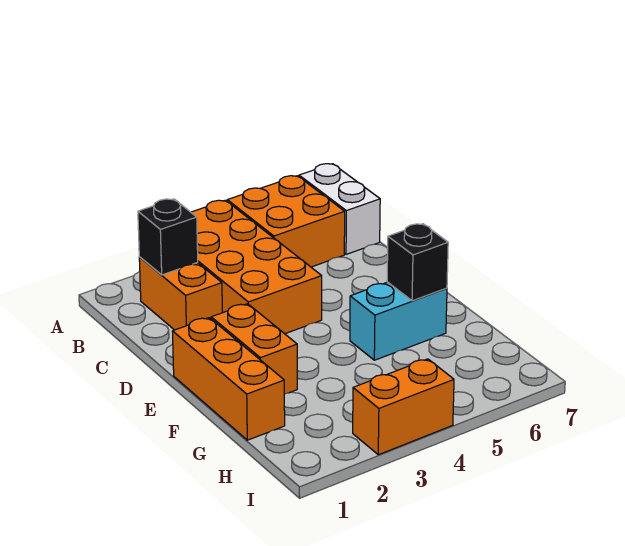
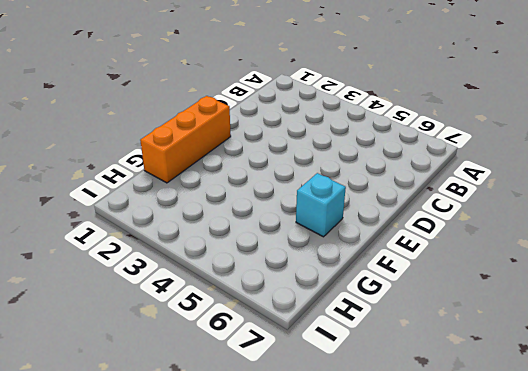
cyan 1x1 brick [296,173,346,237] -> cyan 1x2 brick [350,282,447,360]
none -> orange 2x4 brick [191,200,322,334]
none -> orange 2x2 brick [227,176,345,267]

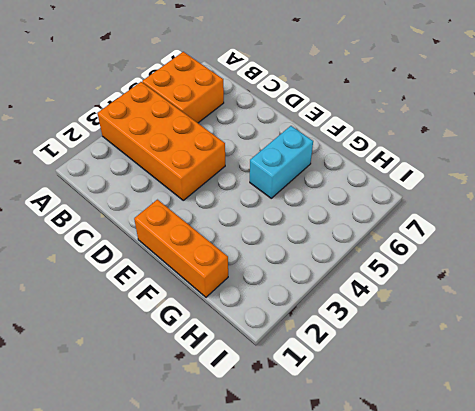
none -> white 1x2 brick [299,164,380,254]
none -> orange 1x2 brick [139,257,222,330]

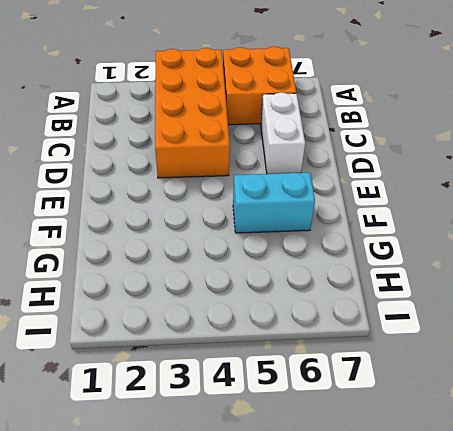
white 1x2 brick [261,92,305,174] -> white 1x2 brick moved to [299,164,380,254]
none -> orange 1x2 brick [139,257,222,330]
none -> orange 1x3 brick [172,318,285,440]

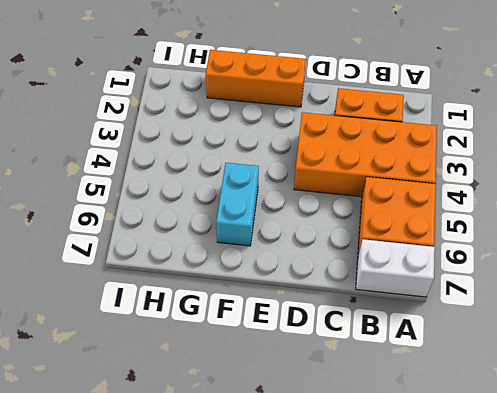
none -> orange 1x2 brick [211,304,297,394]
none -> orange 1x2 brick [353,359,454,455]

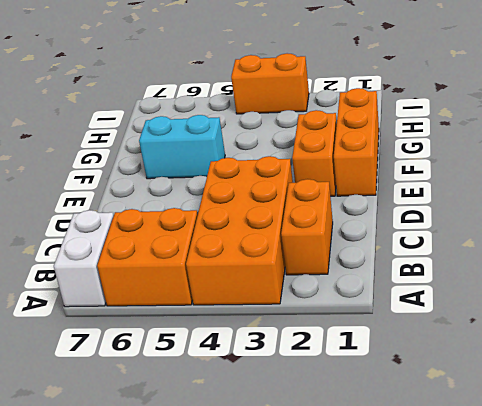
none -> black 1x1 brick [138,199,198,275]
none -> black 1x1 brick [387,224,448,301]

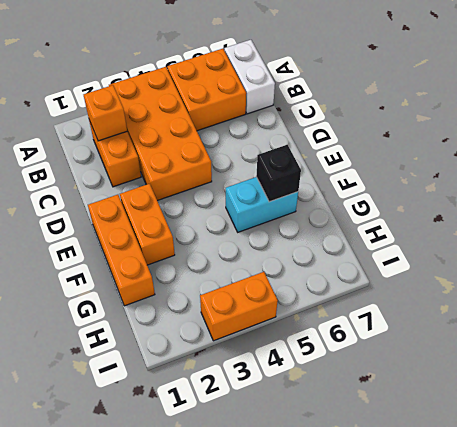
orange 1x1 brick [84,85,127,141] -> black 1x1 brick [138,199,198,275]

